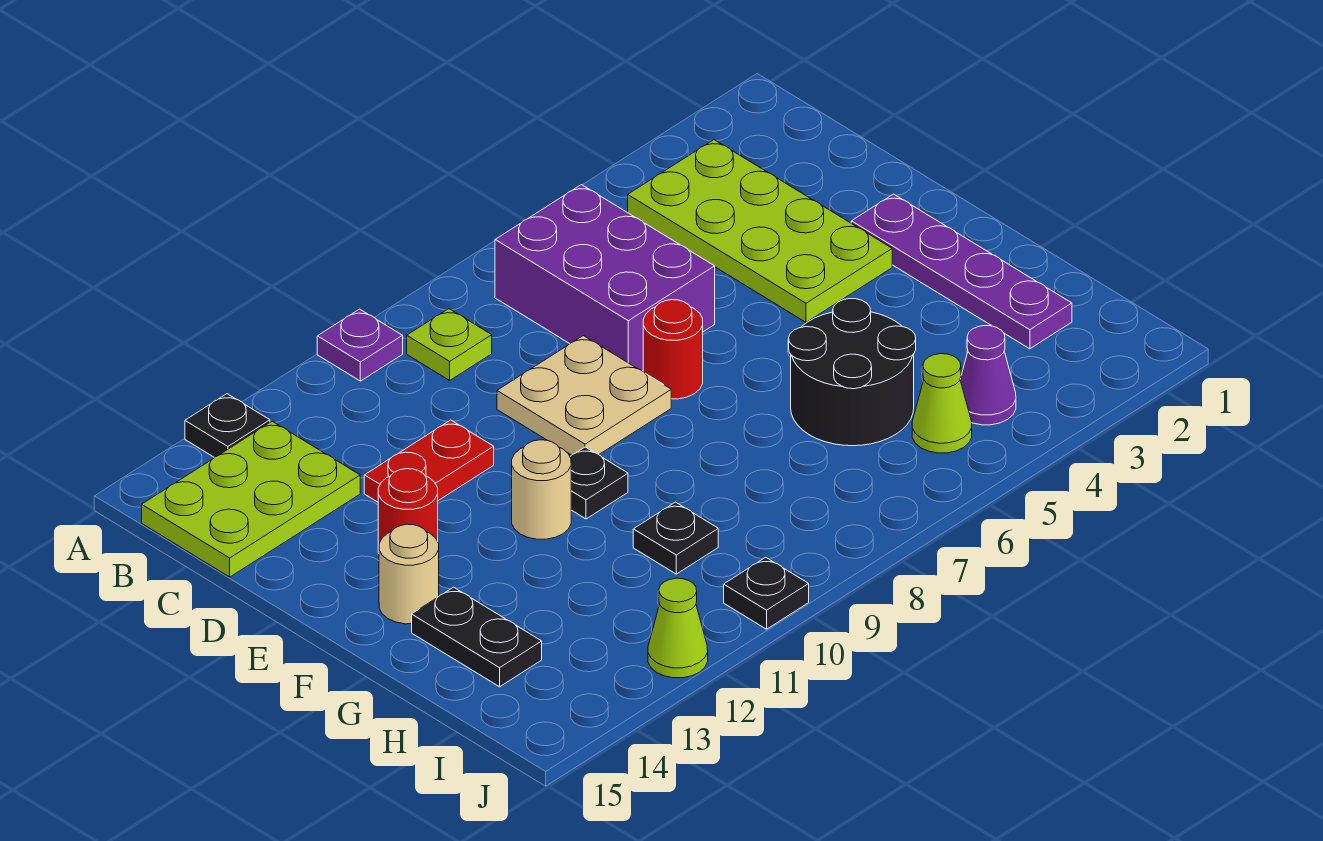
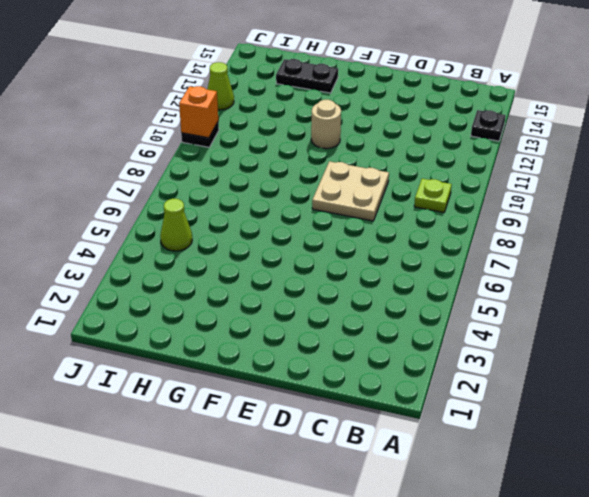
orange 1x1 brick [179,86,218,138] -> none
none -> purple 1x1 plate [317,309,403,381]
none -> lime 2x4 plate [628,140,892,322]
none -> purple 2x3 brick [495,185,715,371]

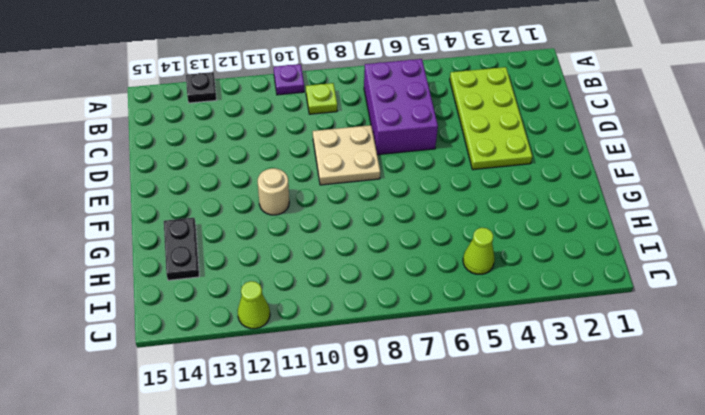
none -> lime 2x3 plate [142,421,360,577]
none -> red 1x2 plate [364,420,494,502]
none -> purple 1x4 plate [851,194,1072,349]

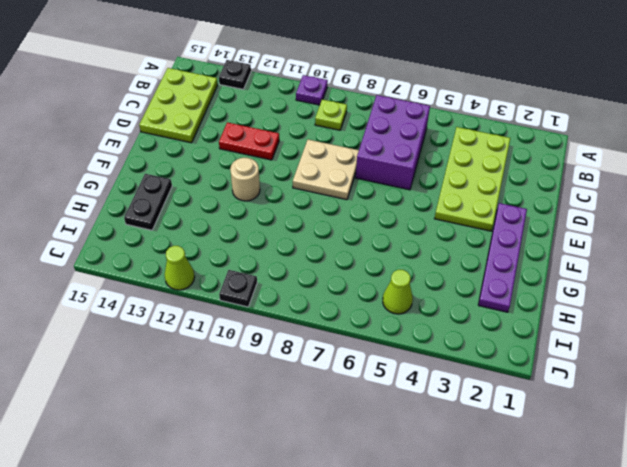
lime 2x3 plate [139,68,218,143] -> lime 2x3 plate turned to [142,421,360,577]
none -> red 1x1 round brick [643,300,703,399]
none -> red 1x1 round brick [378,469,438,553]
none -> black 1x1 plate [570,447,628,519]

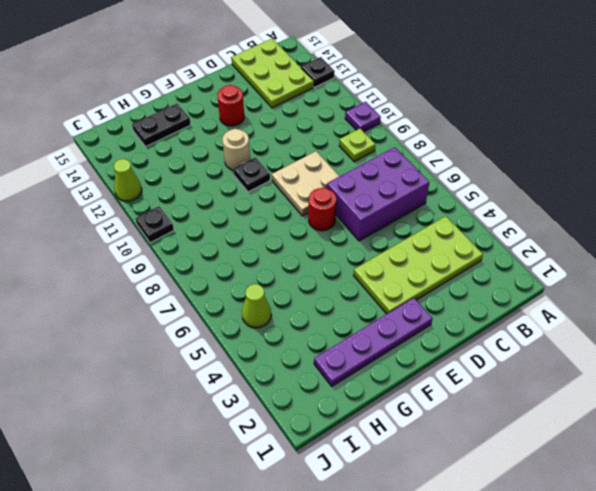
none -> red 1x2 plate [364,420,494,502]
none -> tan 1x1 round brick [379,524,439,624]
none -> black 2x2 round brick [789,299,916,446]

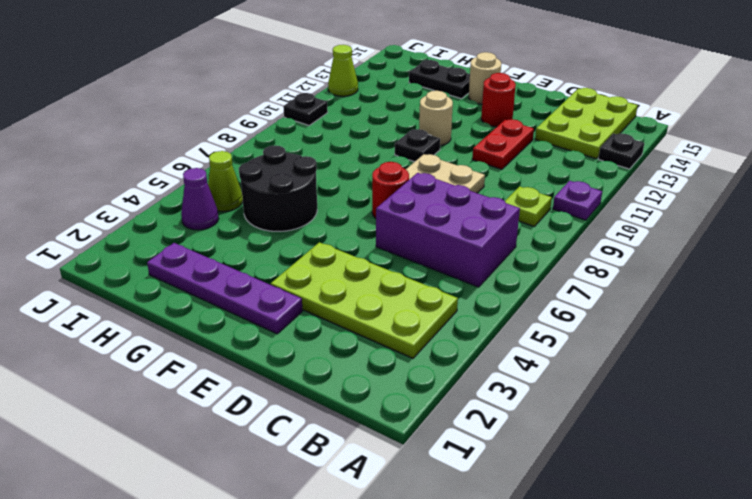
none -> black 1x1 plate [633,502,718,574]

